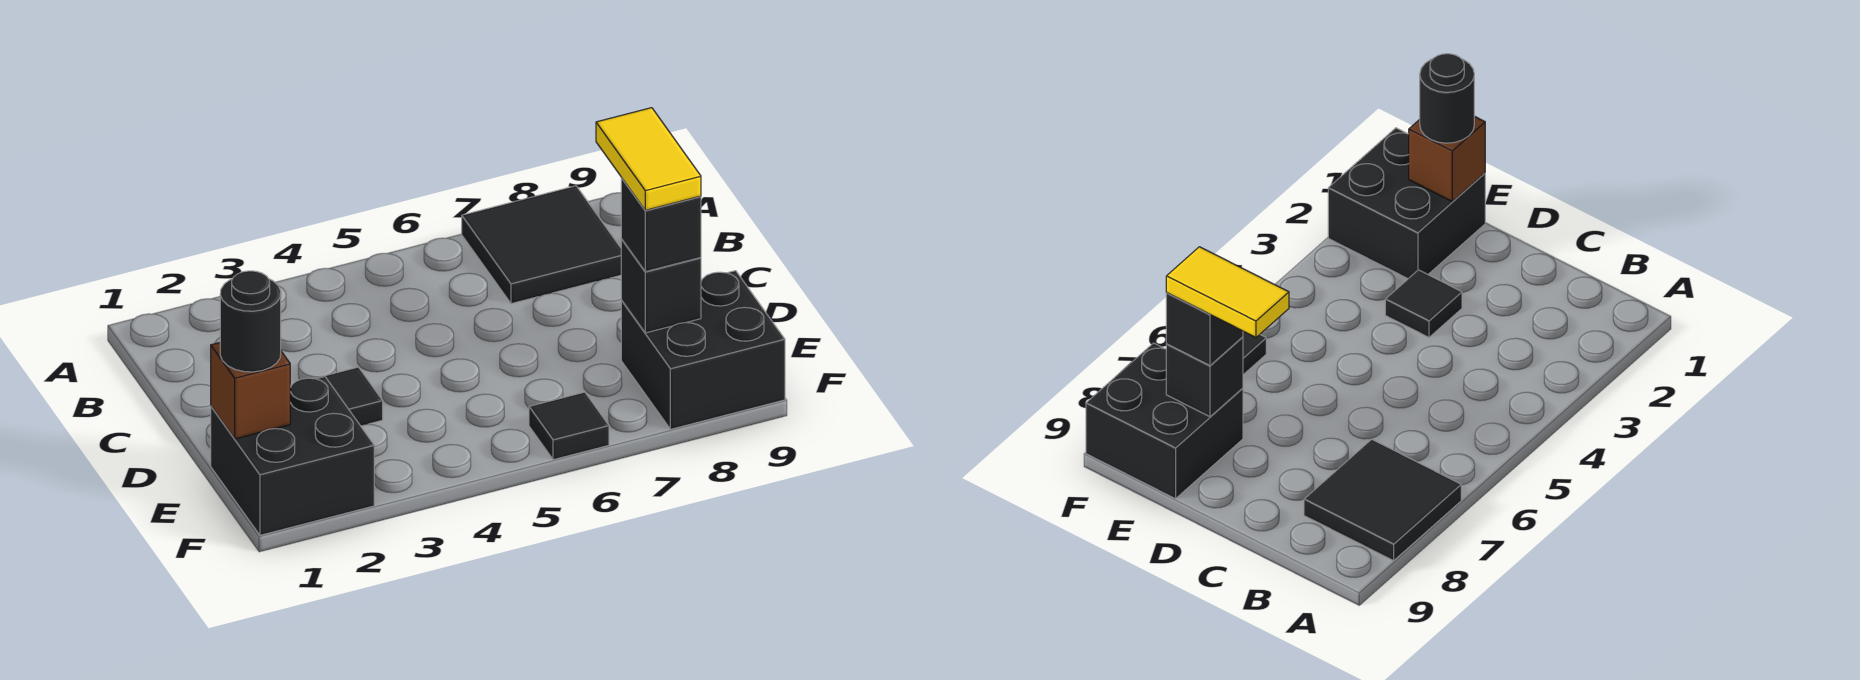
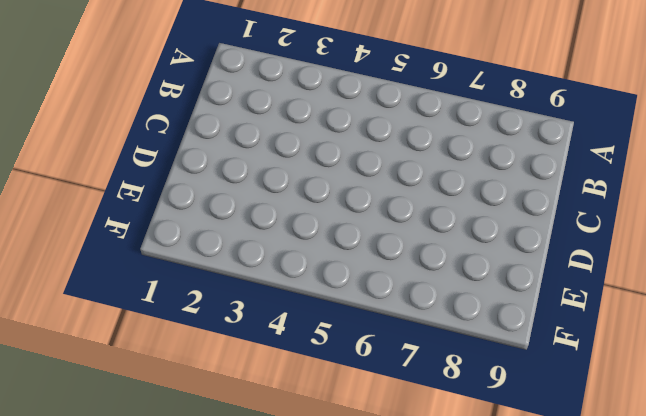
none -> black 2x2 tile [462,186,621,304]
none -> black 1x1 tile [314,367,383,425]

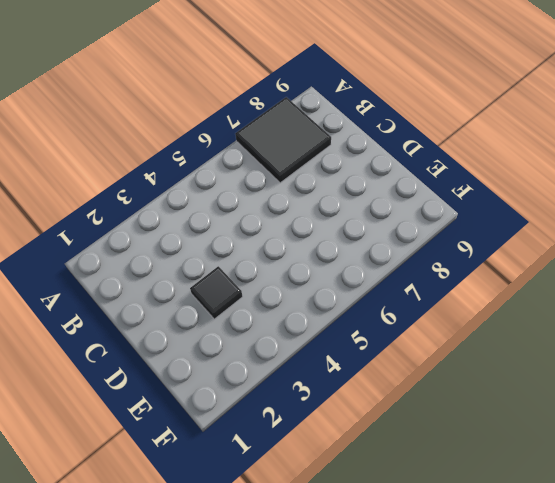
none -> black 2x2 brick [211,377,374,535]
none -> black 2x2 brick [621,271,785,429]

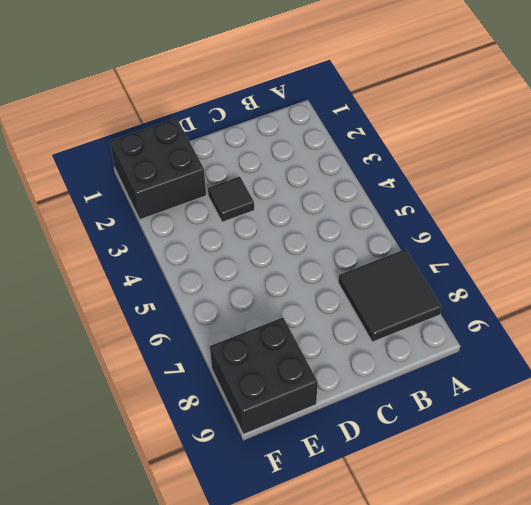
none -> black 1x1 tile [529,392,609,460]
none -> brown 1x1 brick [211,343,290,439]

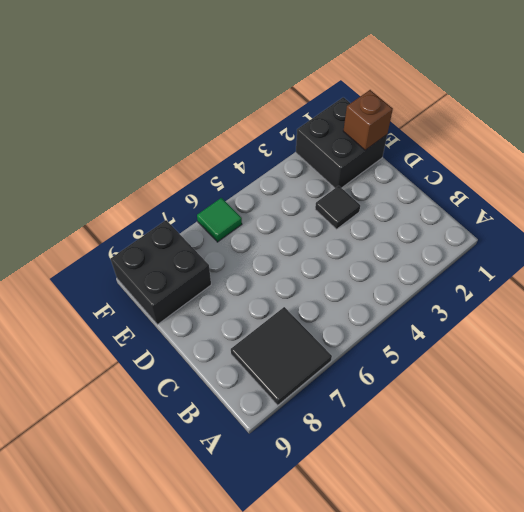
green 1x1 tile [197,198,242,242] -> black 1x1 tile [529,392,609,460]
none -> black 1x1 brick [621,239,701,333]
none -> black 1x1 round brick [220,271,281,372]

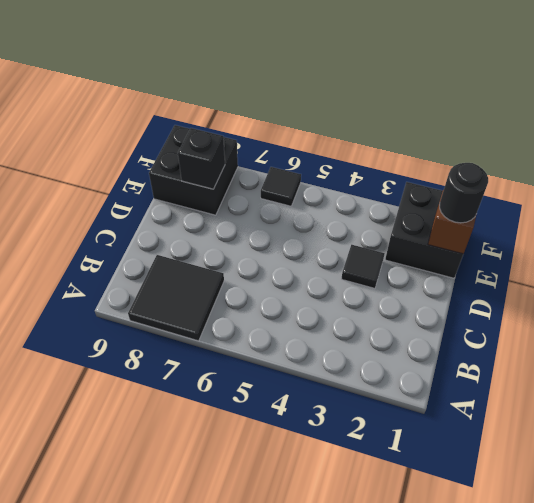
none -> black 1x1 brick [621,178,701,272]
none -> yellow 1x2 tile [596,108,701,210]

